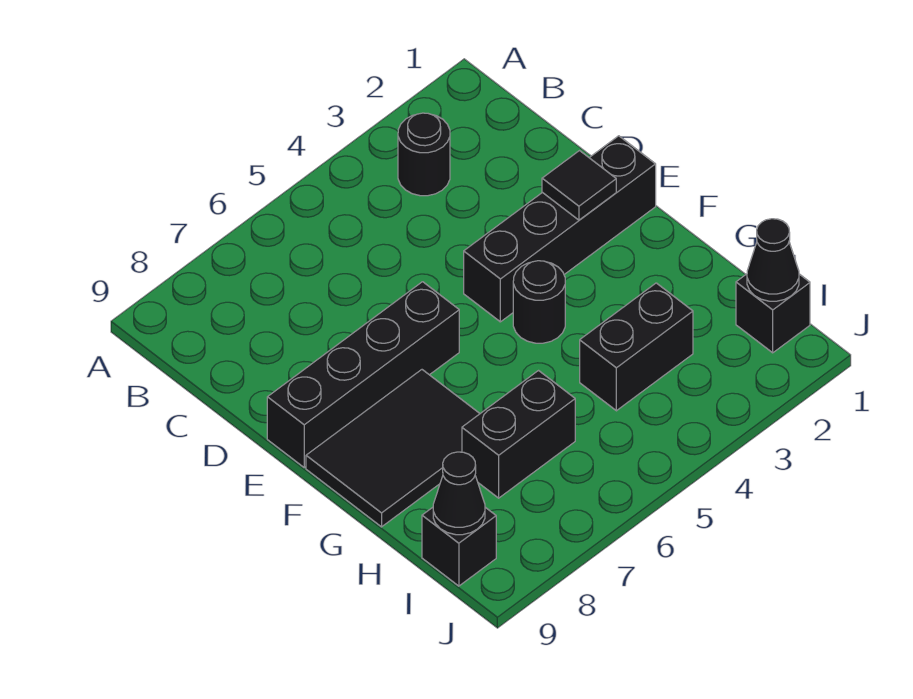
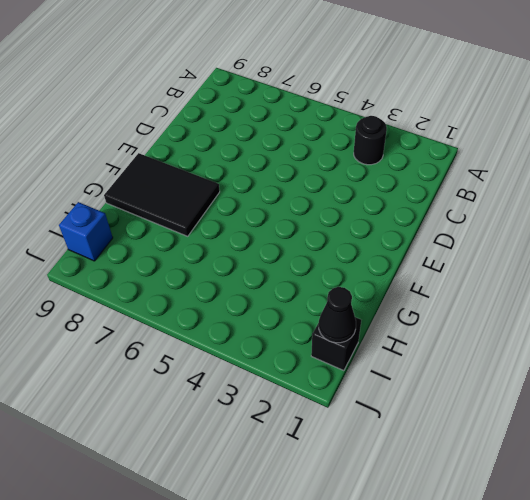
blue 1x1 brick [59,202,113,261] -> black 1x1 brick [422,507,496,586]
none -> black 1x4 brick [464,136,656,322]
none -> black 1x4 brick [267,282,459,467]
none -> black 1x1 round brick [513,261,565,343]

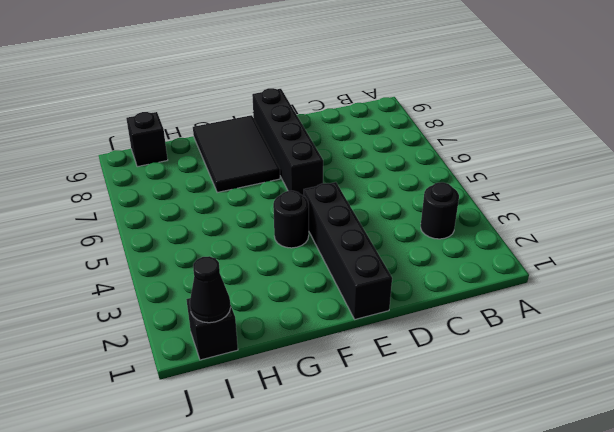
none -> black 1x2 brick [580,283,693,411]
none -> black 1x2 brick [462,371,575,498]
none -> black 1x1 tile [542,151,616,220]

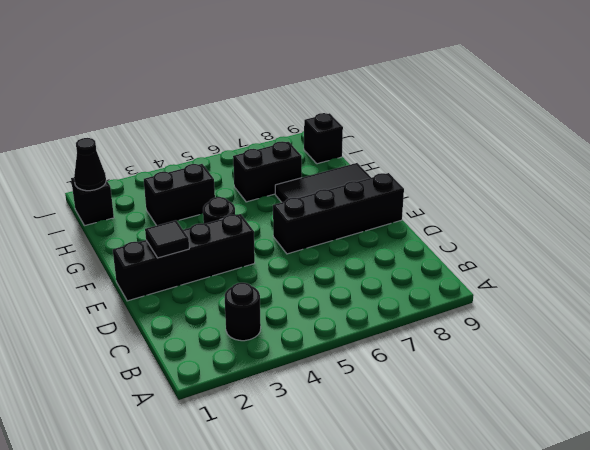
none -> black 1x1 cone [433,452,485,535]

